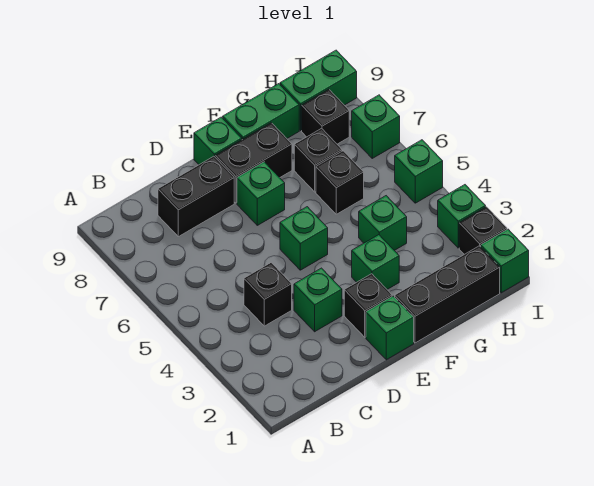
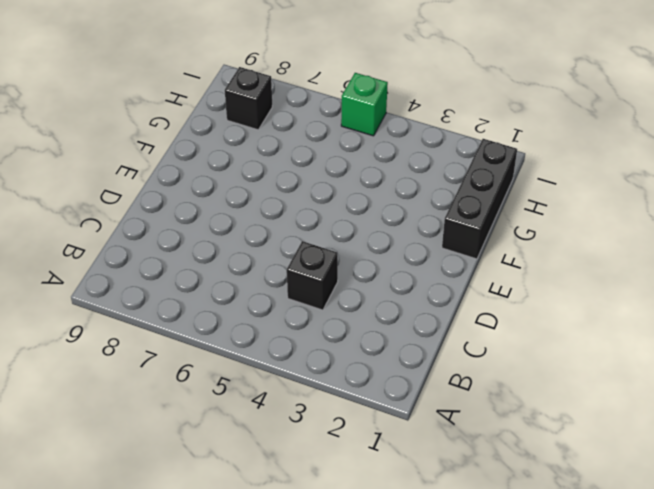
none -> black 1x2 brick [158,156,234,237]
none -> green 1x1 brick [294,268,342,332]
none -> green 1x1 brick [366,296,414,360]

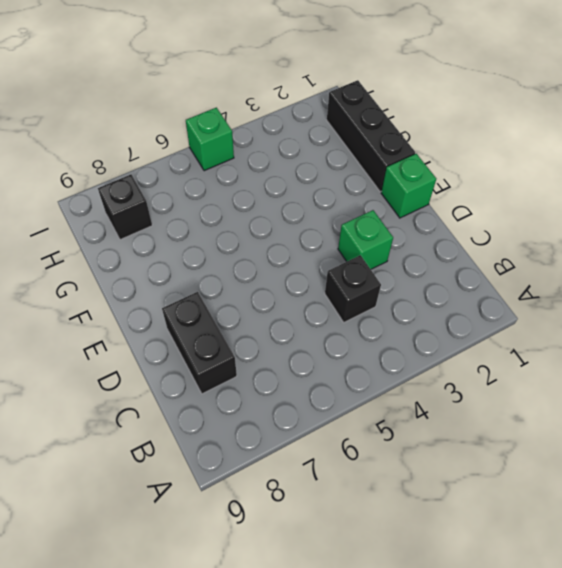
none -> black 1x1 brick [344,274,392,337]
none -> green 1x1 brick [280,207,328,270]
none -> green 1x1 brick [237,162,285,225]

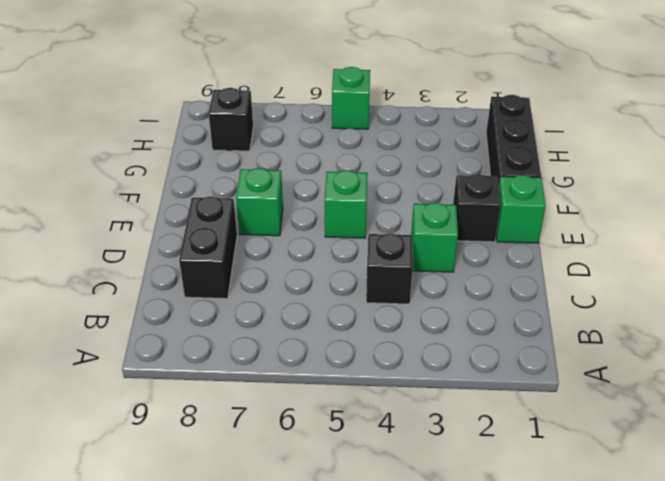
none -> black 1x2 brick [215,123,292,203]
none -> green 1x1 brick [194,117,242,165]
none -> green 1x1 brick [352,235,399,289]

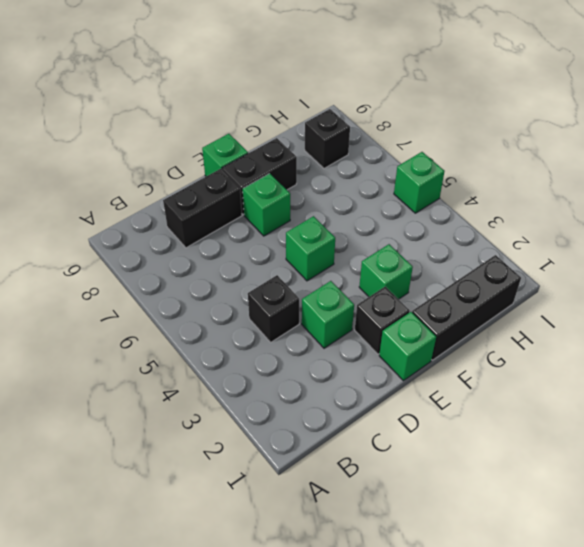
none -> green 1x2 brick [223,84,299,140]
none -> green 1x1 brick [359,196,407,250]
none -> black 1x1 brick [316,151,364,214]

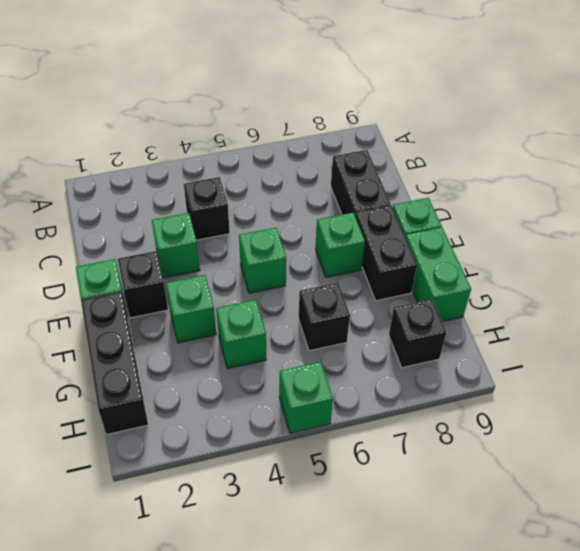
none -> black 1x1 brick [294,128,342,192]
none -> green 1x2 brick [280,50,357,130]
none -> green 1x1 brick [481,229,529,293]

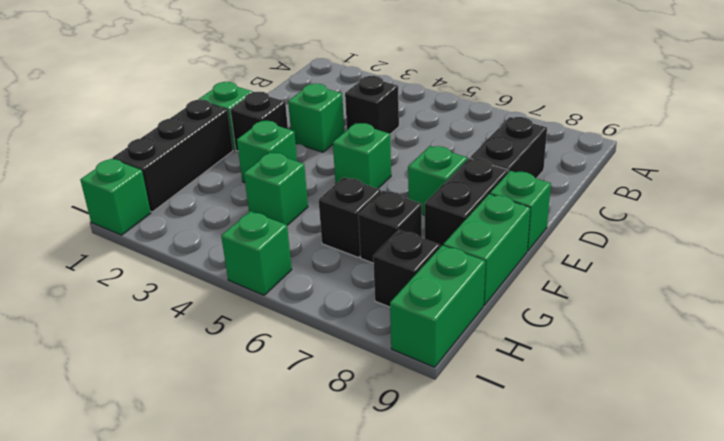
none -> black 1x1 brick [459,207,507,254]
none -> green 1x1 brick [438,185,486,248]
none -> green 1x1 brick [352,95,400,158]

